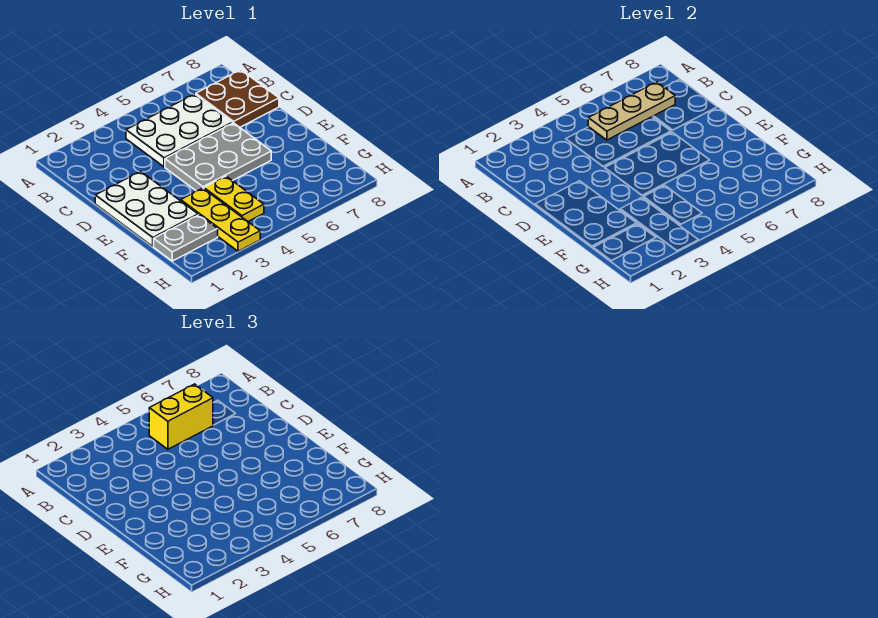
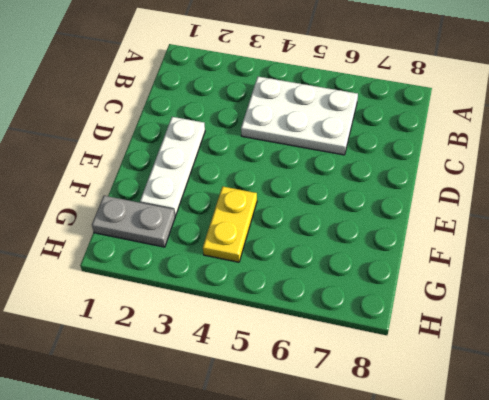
white 1x3 plate [140,117,205,216] -> white 2x3 plate [95,171,198,246]
none -> brown 2x2 plate [196,70,279,127]
none -> grey 2x3 plate [165,123,271,191]

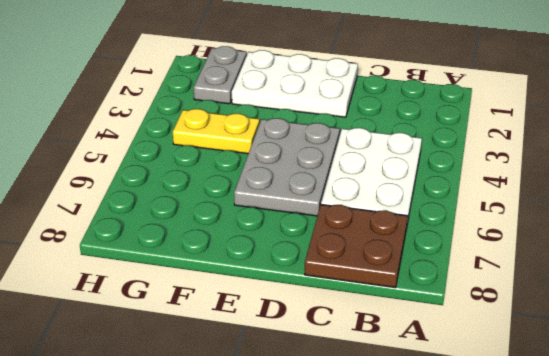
none -> yellow 1x3 plate [181,188,260,251]
none -> tan 1x3 plate [588,82,675,140]

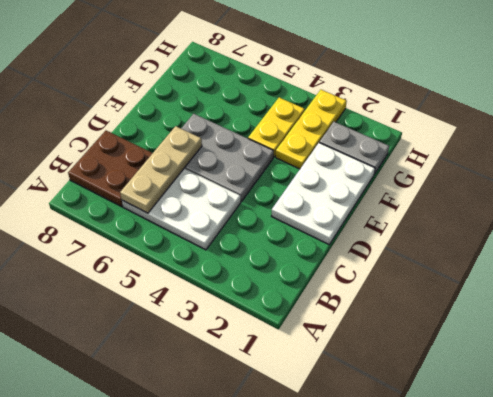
tan 1x3 plate [120,126,202,213] -> tan 1x3 plate turned to [588,82,675,140]
none -> yellow 1x2 brick [149,384,213,449]

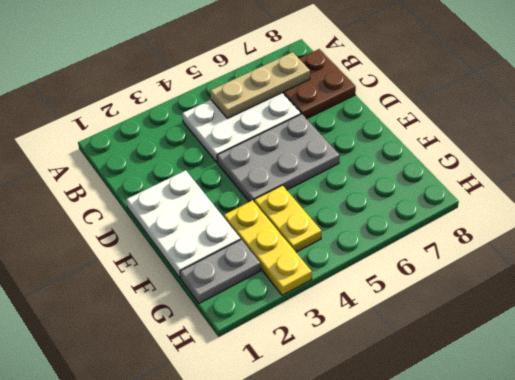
none -> yellow 1x2 brick [149,384,213,449]

